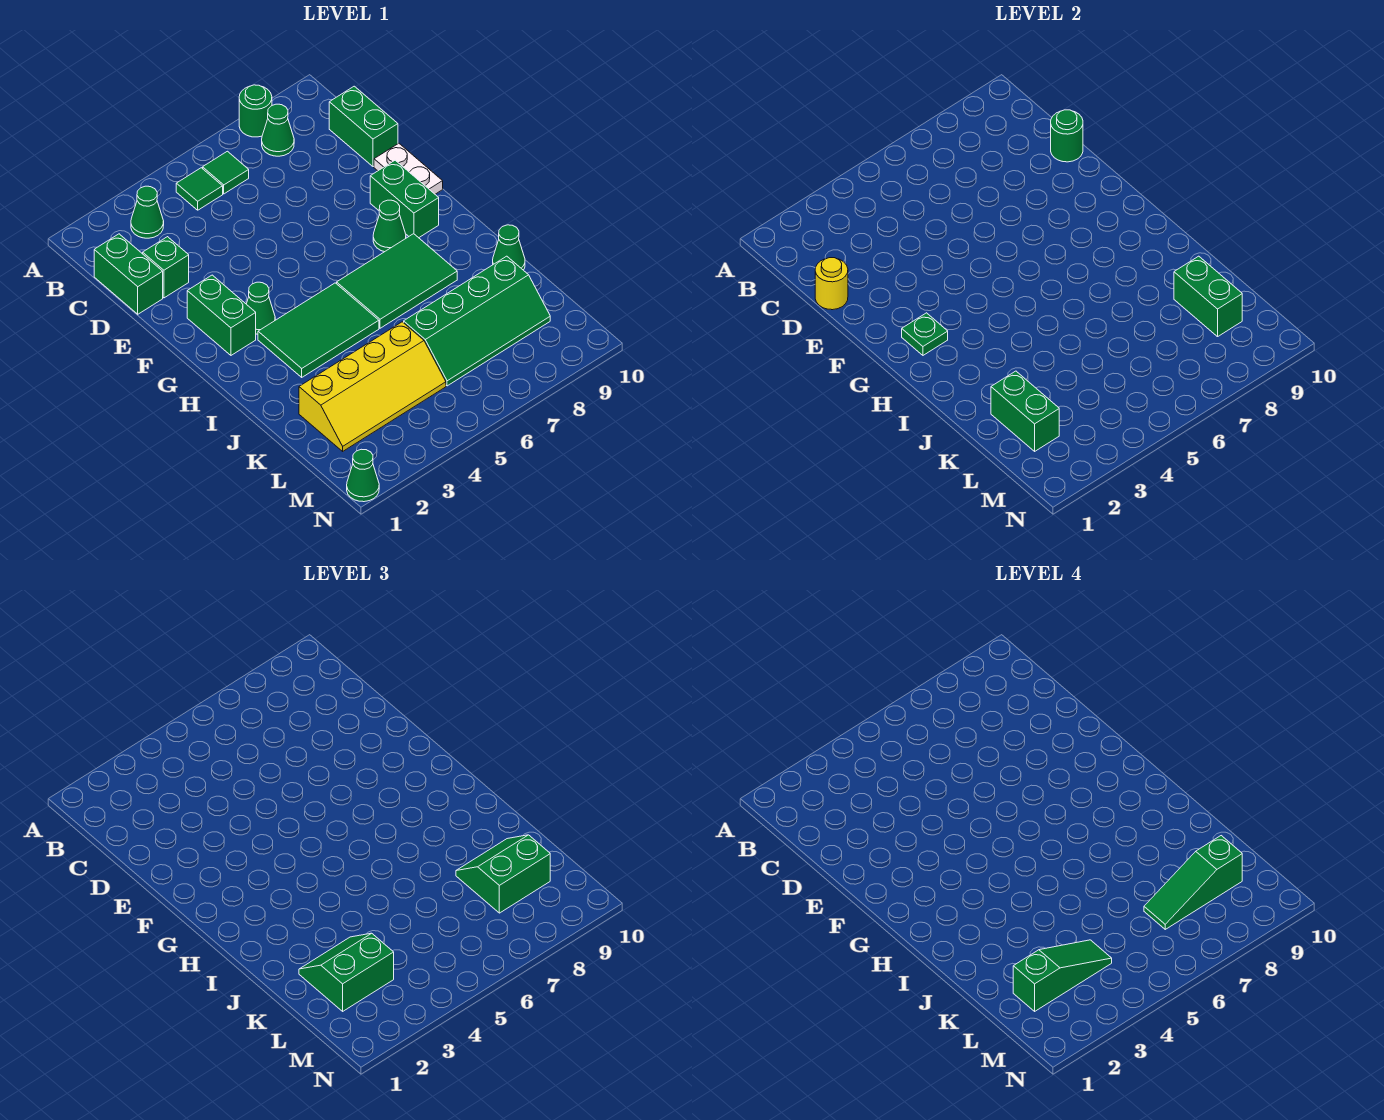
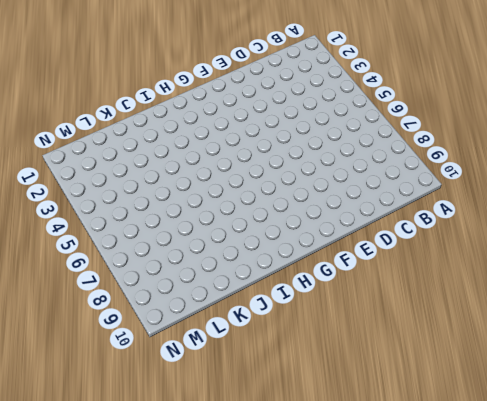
none -> green 1x1 round brick [239,85,272,137]
none -> green 1x1 cone [131,186,164,238]
none -> green 1x1 tile [176,168,223,210]

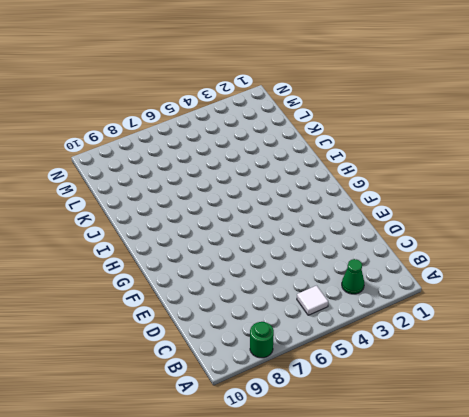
white 1x1 tile [297,286,328,315] -> green 1x1 tile [176,168,223,210]
none -> green 1x1 tile [203,151,249,194]
none -> green 1x1 cone [262,104,294,156]
none -> green 1x2 brick [94,234,163,314]

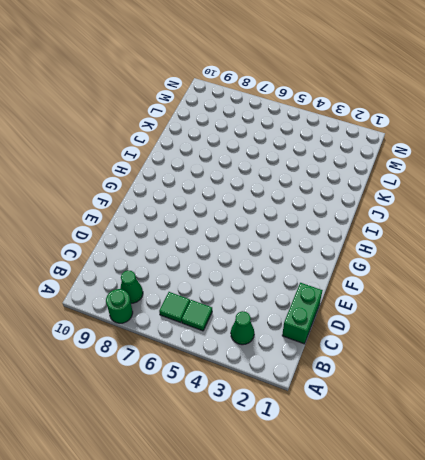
none -> green 1x2 brick [329,86,398,167]
none -> green 1x1 brick [143,237,189,298]
none -> white 1x2 plate [374,143,443,194]

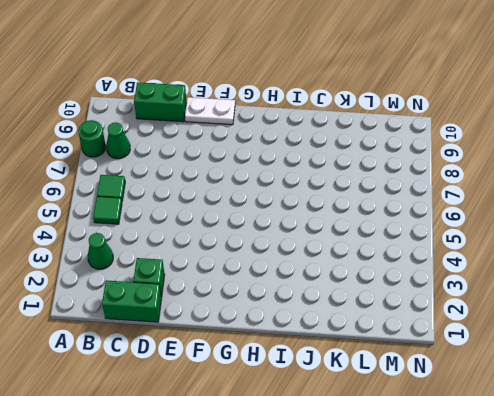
none -> green 1x2 brick [187,275,256,355]
none -> green 1x2 brick [370,160,439,238]
none -> green 1x1 cone [247,282,275,334]

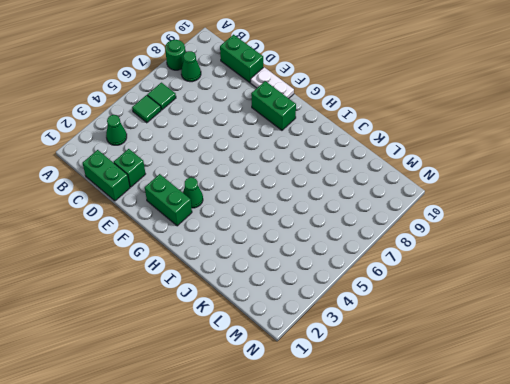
none -> green 1x1 cone [373,200,406,252]
none -> green 2x3 tile [258,283,379,377]
none -> green 2x3 tile [337,234,457,328]

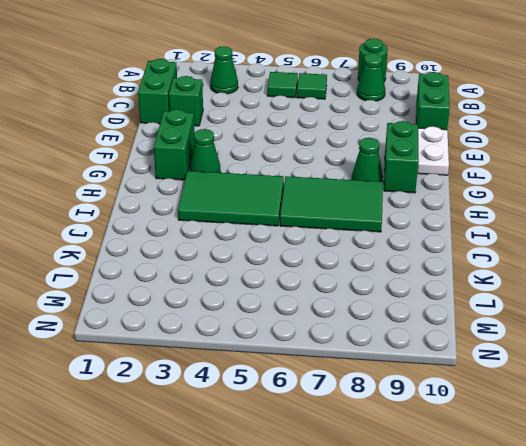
none -> green 1x1 cone [493,225,525,270]
none -> yellow 2x4 slope [299,322,446,451]
none -> green 2x4 slope [404,256,550,386]

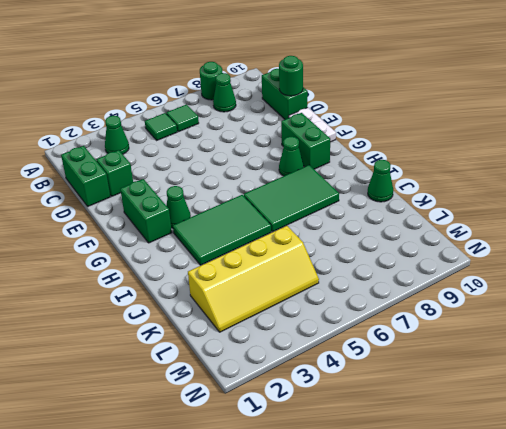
none -> green 2x4 slope [404,256,550,386]
none -> green 1x1 cone [347,449,379,502]
none -> yellow 1x1 round brick [815,258,848,310]

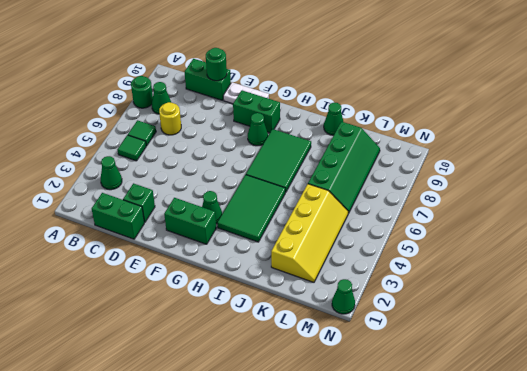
yellow 1x1 round brick [159,102,181,135] -> yellow 1x1 round brick moved to [815,258,848,310]
none -> green 1x1 plate [902,313,948,355]
none -> green 1x2 brick [991,371,1059,451]
none -> green 1x2 brick [1174,256,1242,337]

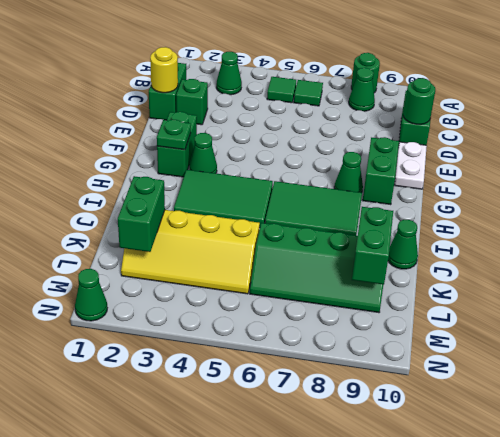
none -> green 2x2 slope [299,933,394,1011]
none -> green 2x2 slope [456,835,550,913]
none -> green 1x3 slope [1013,940,1112,1011]

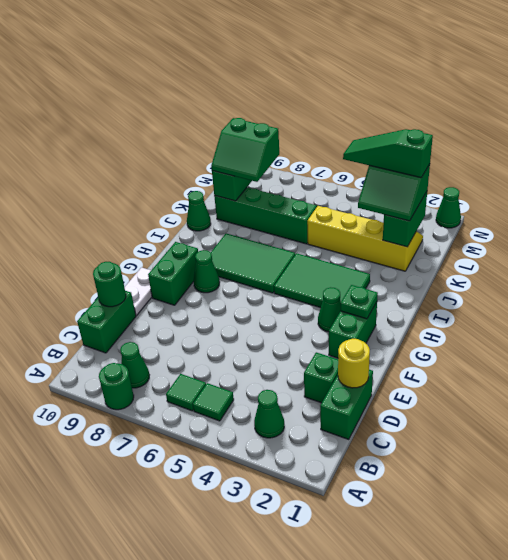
none -> green 1x3 slope [1144,836,1242,929]

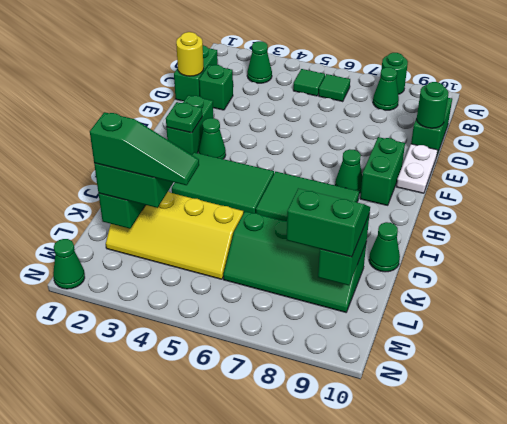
none -> green 1x3 slope [1144,836,1242,929]

